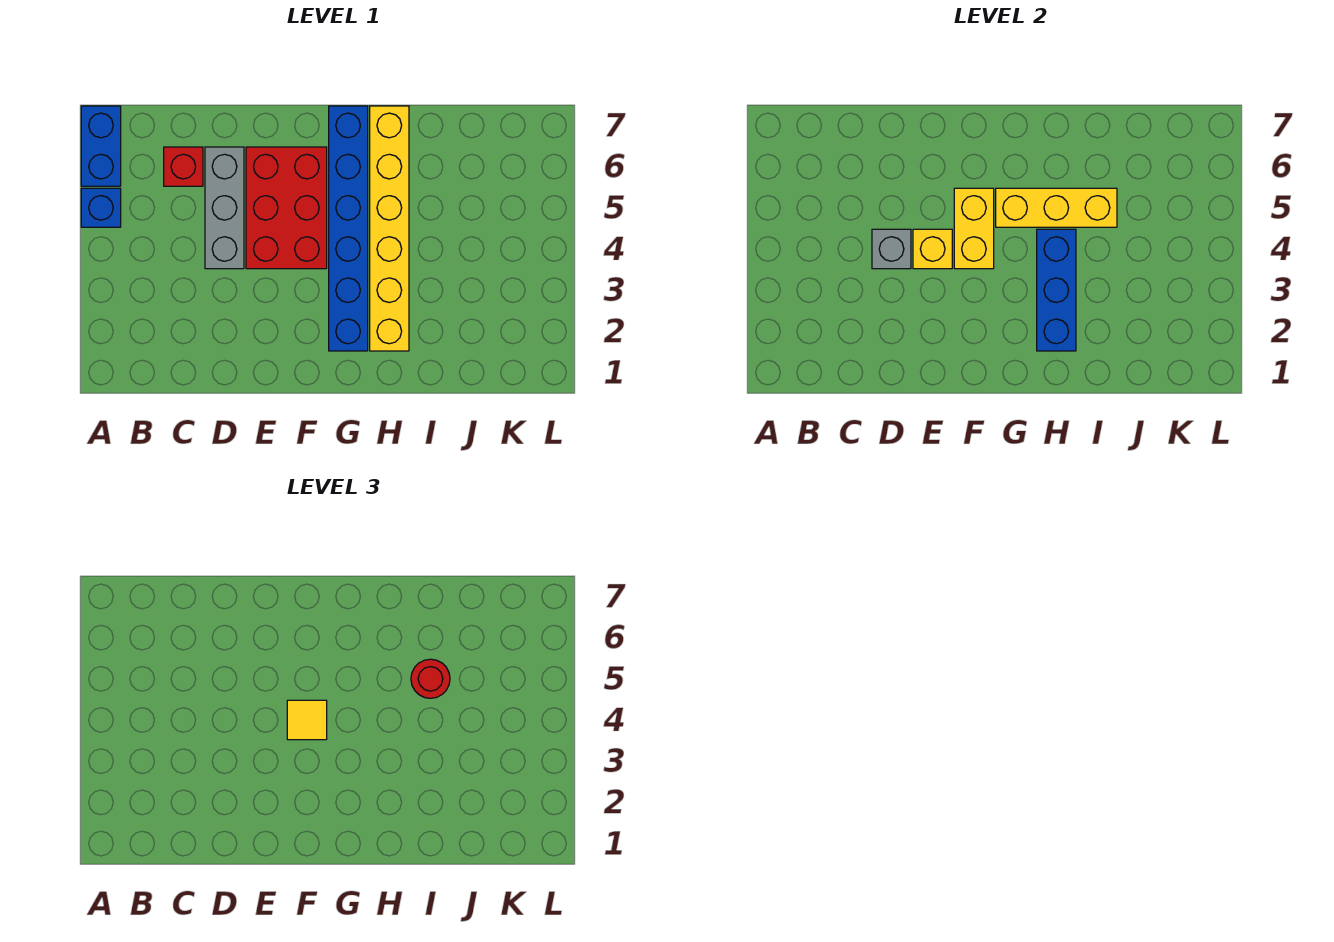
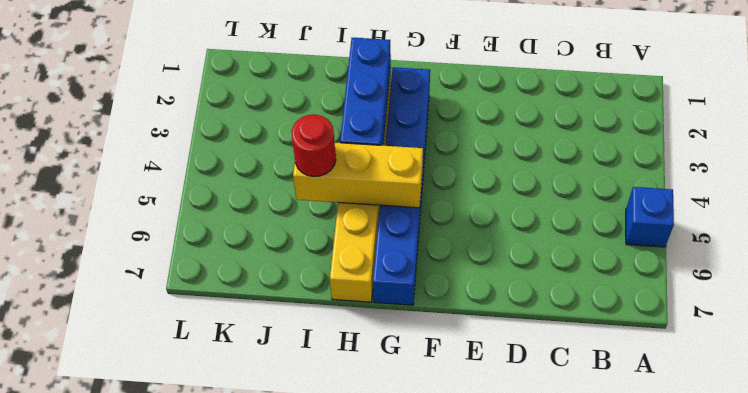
none -> blue 1x2 brick [81,106,121,186]
none -> red 1x1 brick [164,147,203,186]
none -> grey 1x3 brick [205,147,244,269]

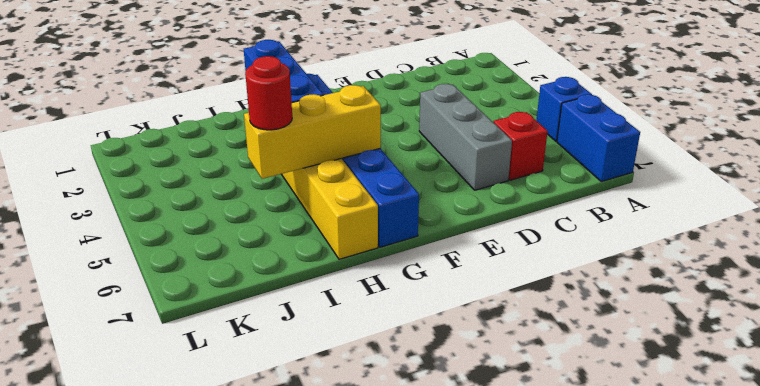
none -> red 2x3 brick [246,147,327,269]
none -> grey 1x1 brick [872,229,911,269]
none -> yellow 1x1 brick [913,229,952,269]

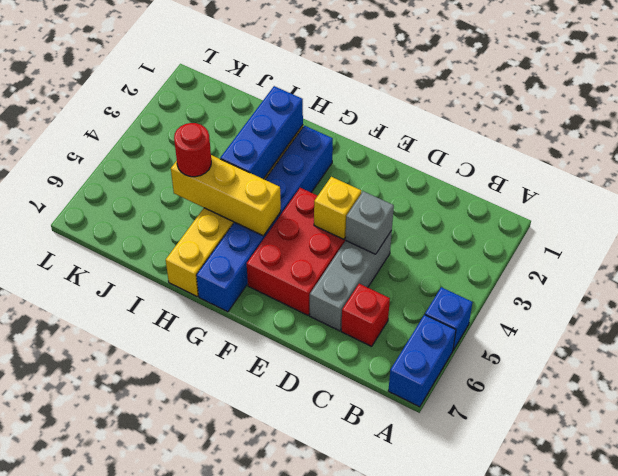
none -> yellow 1x2 brick [954,188,994,269]
none -> yellow 1x1 tile [287,700,327,740]

